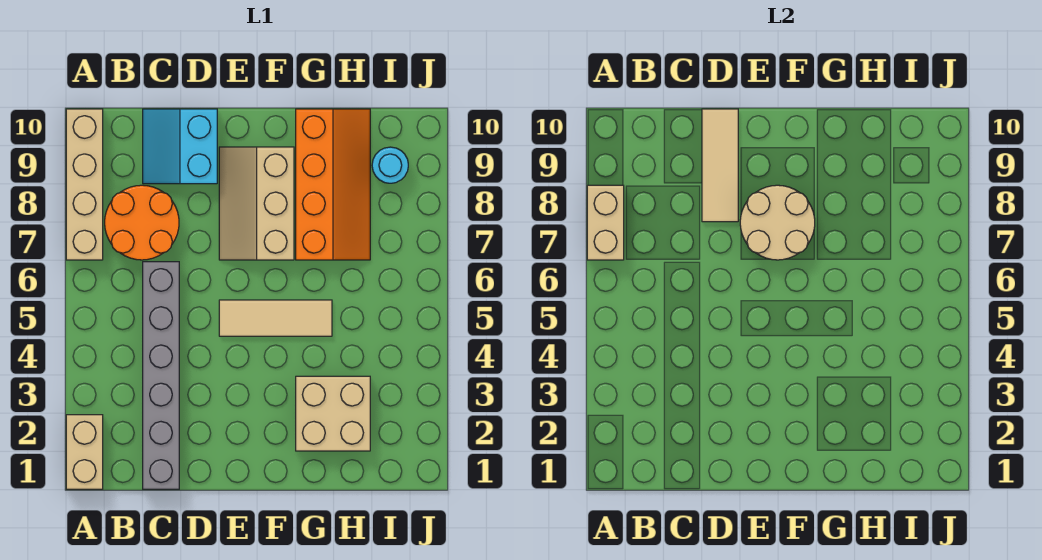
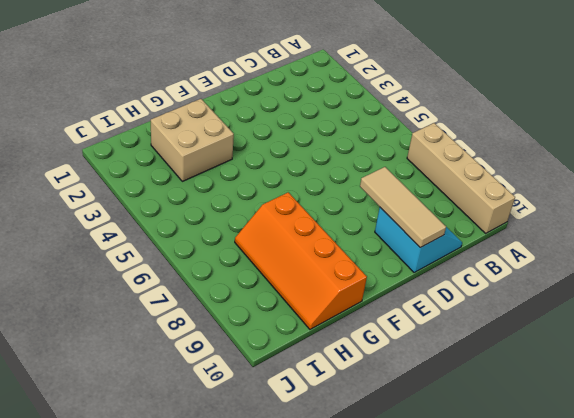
none -> tan 1x2 brick [66,415,103,489]
none -> orange 2x2 round brick [105,185,179,260]
none -> grey 1x6 brick [143,262,179,489]

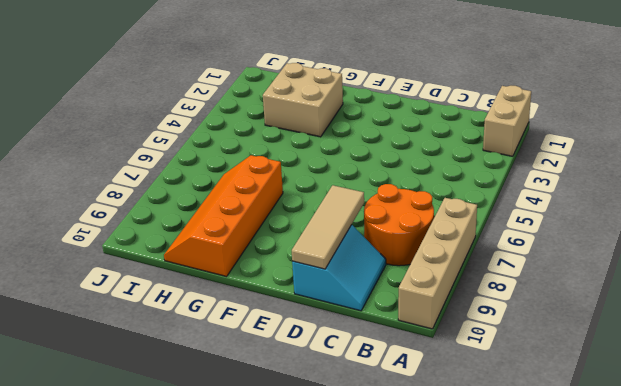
none -> grey 1x6 brick [143,262,179,489]
none -> tan 1x3 tile [219,300,332,336]
none -> tan 2x3 slope [219,147,294,260]

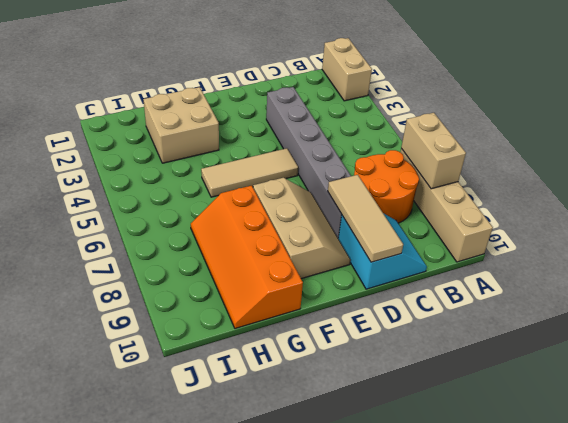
grey 1x6 brick [266,87,351,237] -> grey 1x6 brick moved to [143,262,179,489]
none -> cyan 1x1 round brick [372,147,408,183]
none -> tan 2x2 round brick [740,185,815,260]

